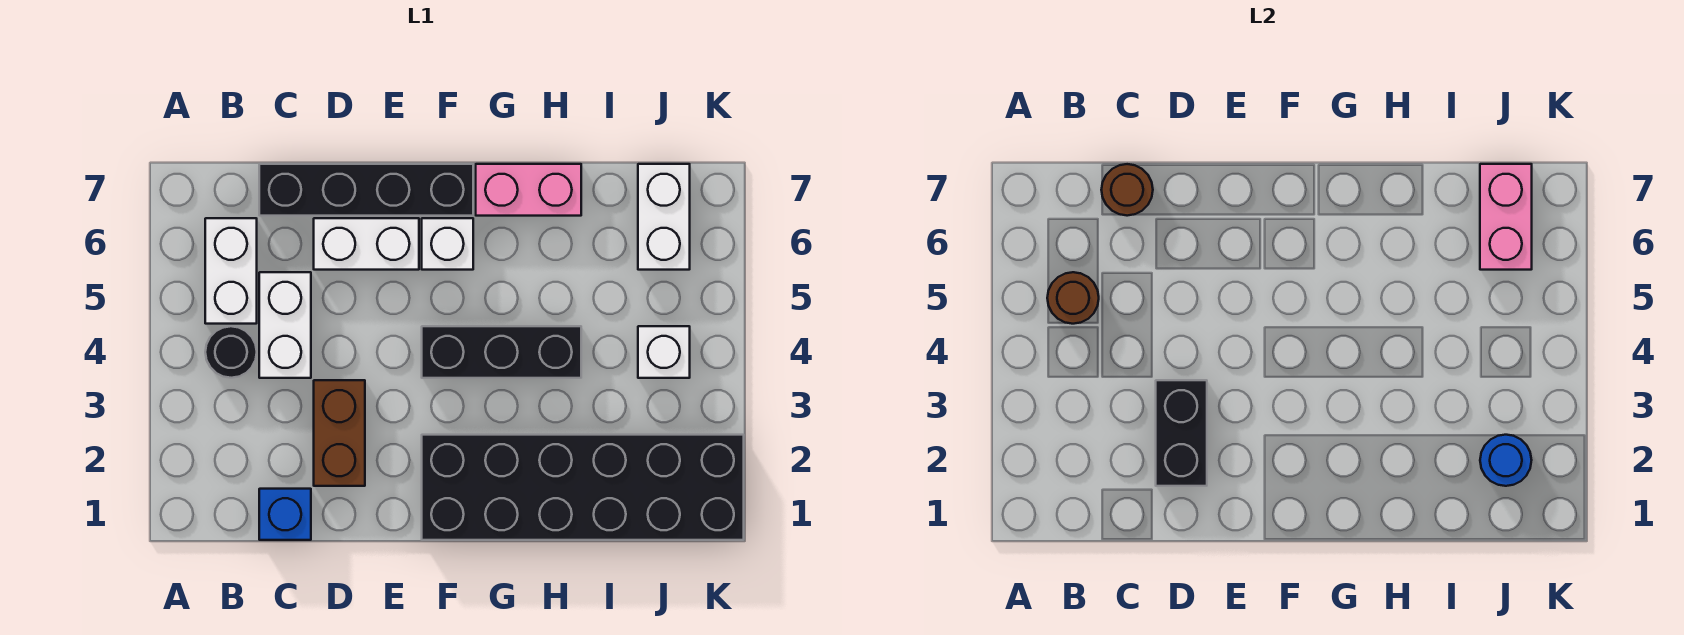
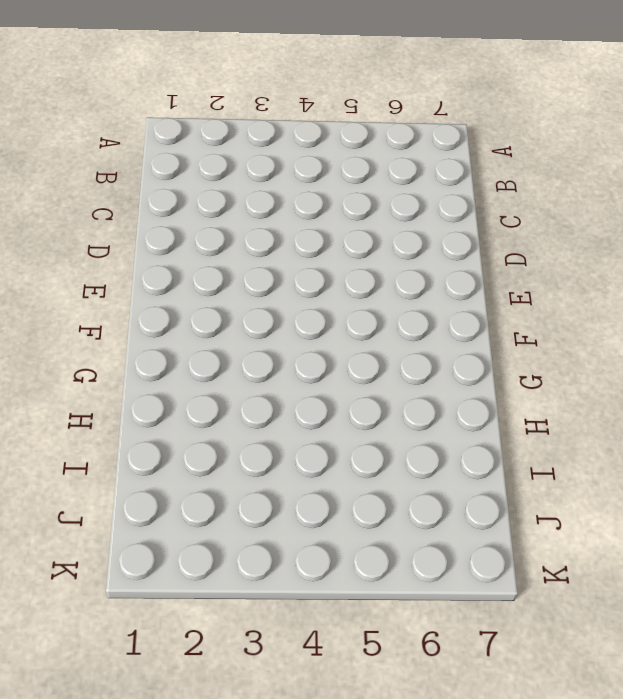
none -> black 1x1 round brick [205,326,257,378]
none -> white 1x2 brick [205,218,257,324]
none -> blue 1x1 brick [259,489,311,540]

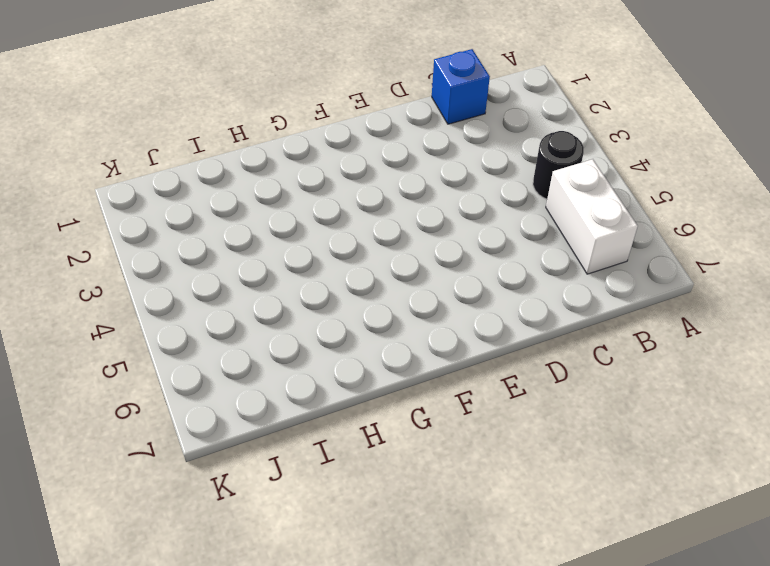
none -> white 1x2 brick [259,272,311,378]
none -> black 1x4 brick [259,164,473,216]
none -> brown 1x2 brick [314,380,365,486]

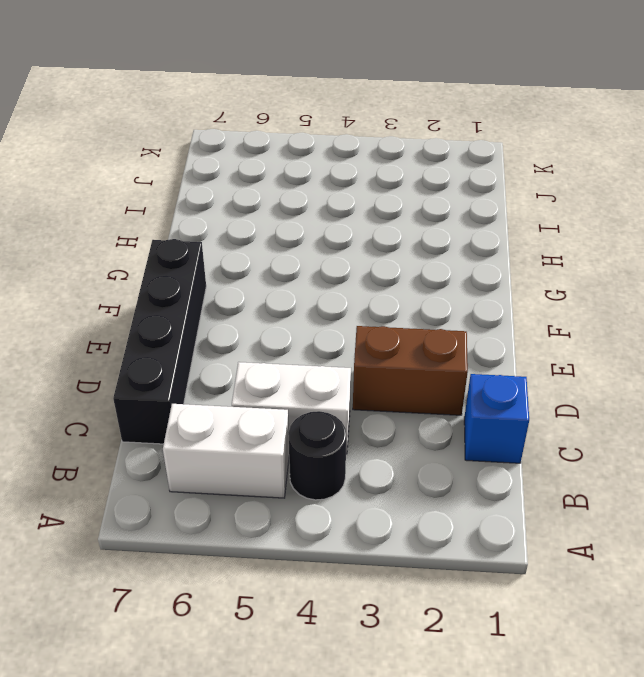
none -> white 1x2 brick [314,218,419,270]
none -> black 2x6 brick [422,435,744,540]
none -> black 1x3 brick [422,326,581,378]

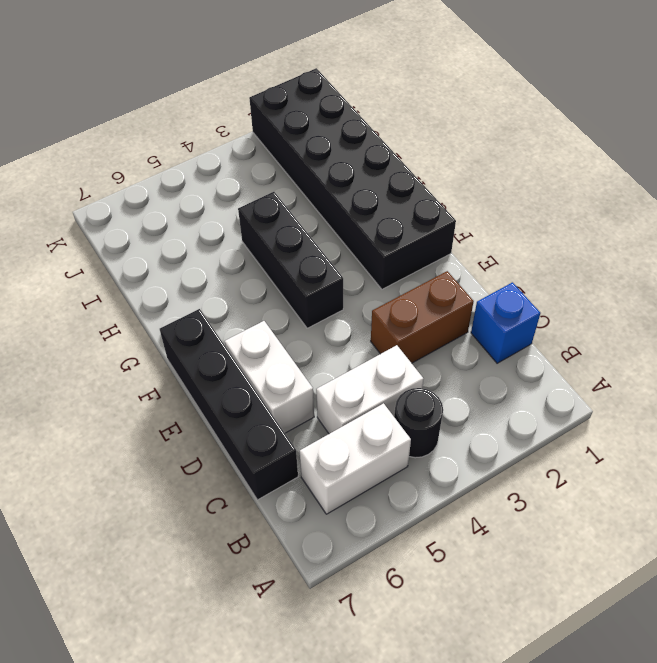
none -> white 1x1 brick [422,218,473,270]
none -> pink 1x2 brick [476,164,581,216]
none -> white 1x1 brick [638,326,690,378]

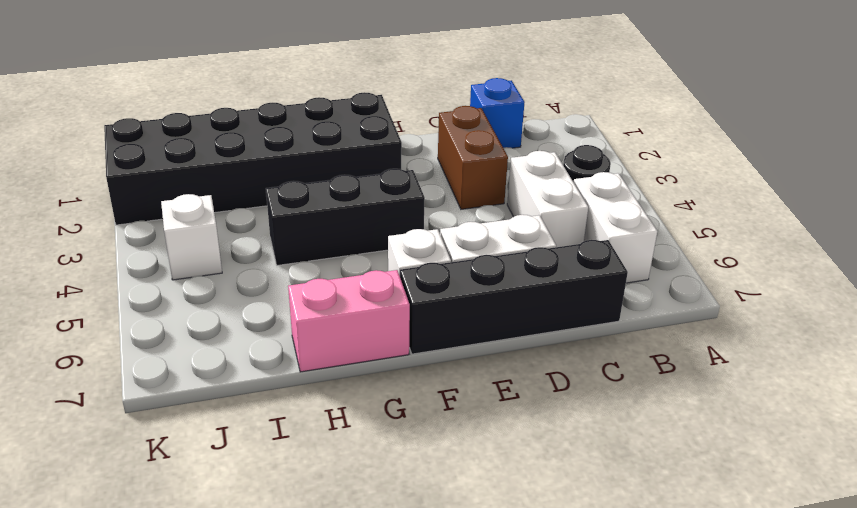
none -> white 1x2 brick [638,164,690,270]
none -> brown 1x1 round brick [1047,272,1099,324]
none -> brown 1x1 round brick [1101,164,1153,216]

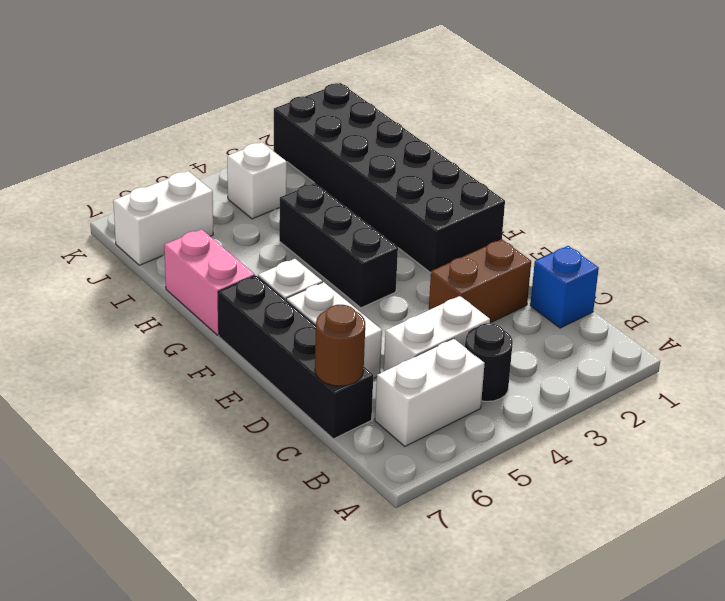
none -> brown 1x1 round brick [1047,272,1099,324]
none -> black 1x2 brick [1156,380,1207,486]
none -> blue 1x1 round brick [1480,435,1532,486]

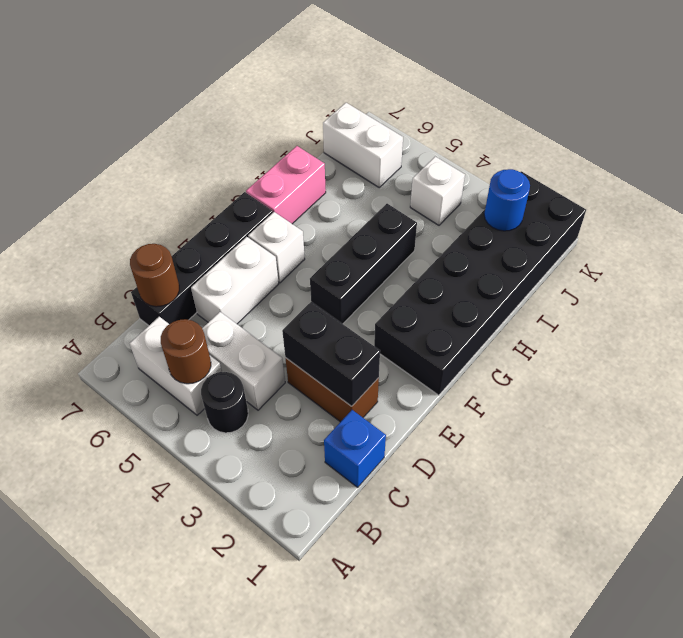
none -> pink 1x2 brick [1480,164,1532,270]

